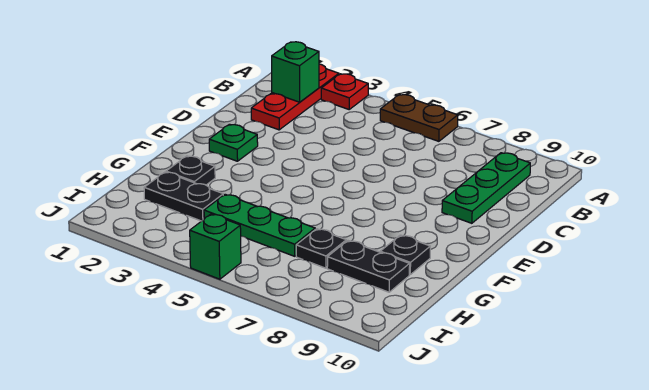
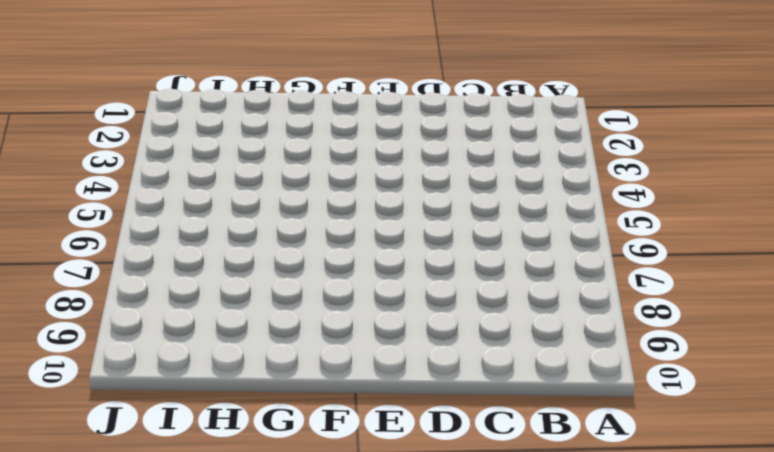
none -> red 1x3 plate [251,64,339,130]
none -> red 1x1 plate [321,74,368,109]
none -> brown 1x2 plate [380,94,458,141]

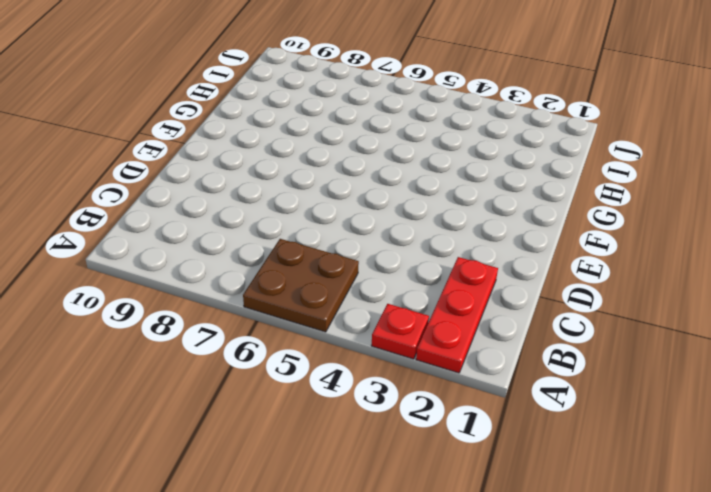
brown 2x2 plate [243,239,359,332] -> brown 1x2 plate [380,94,458,141]
none -> green 1x3 plate [442,153,530,223]
none -> green 1x1 plate [209,124,258,161]
none -> black 1x1 plate [166,156,215,185]

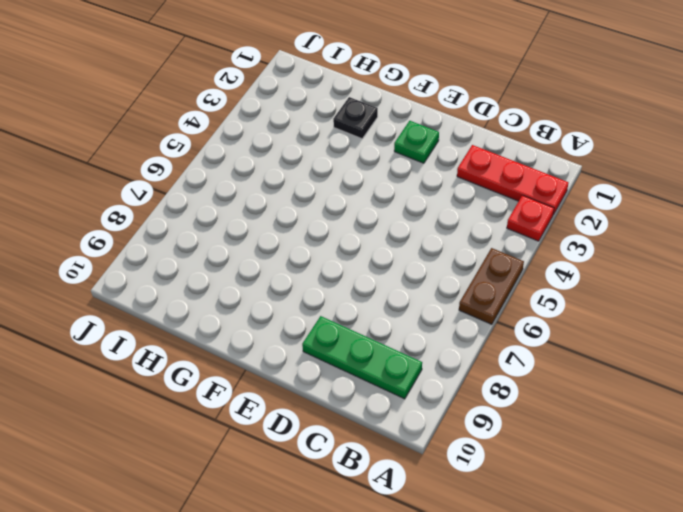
none -> black 1x1 plate [380,235,430,275]
none -> black 1x2 plate [144,172,223,221]
none -> green 1x3 plate [204,194,315,256]

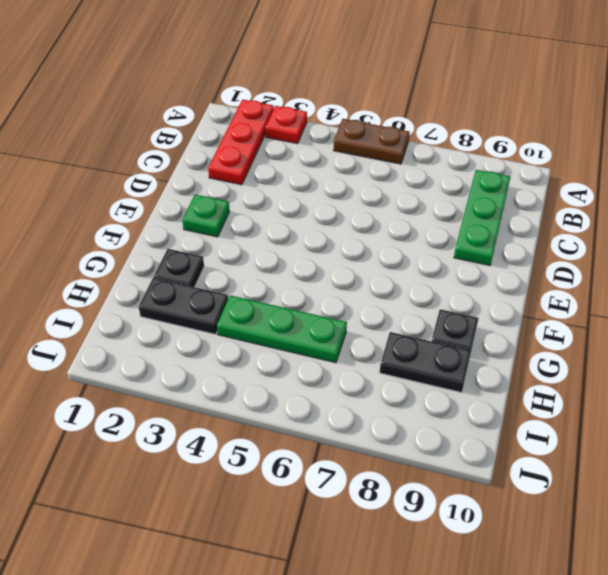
none -> black 1x1 plate [296,229,346,268]
none -> green 1x1 brick [190,214,241,279]
none -> green 1x1 brick [272,42,319,102]

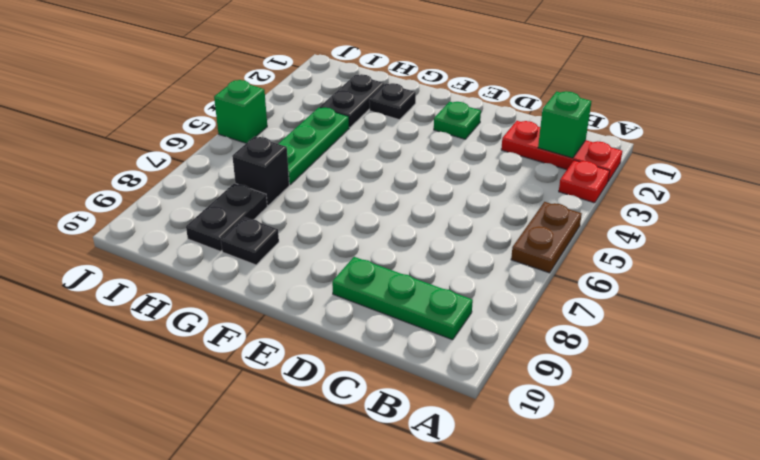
black 1x1 brick [232,136,289,206] -> black 1x1 plate [296,229,346,268]

